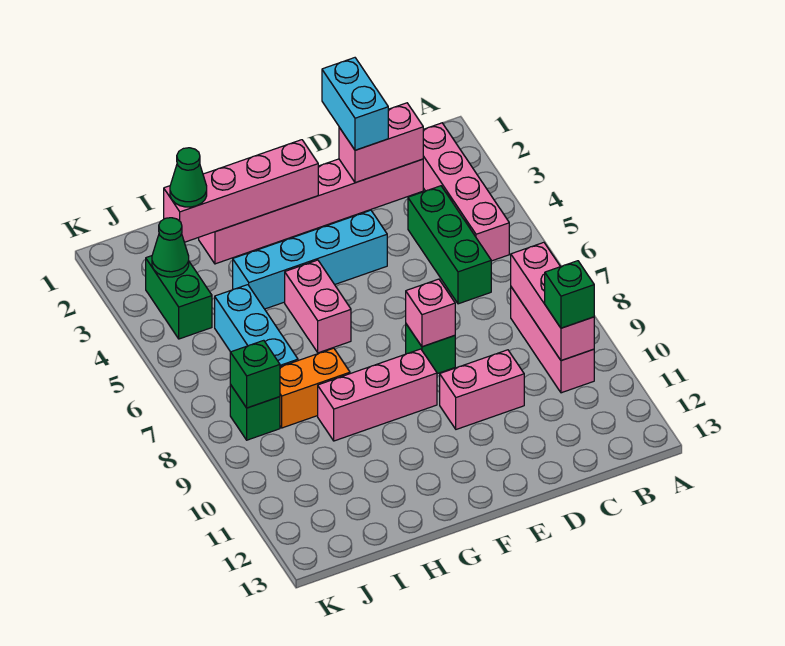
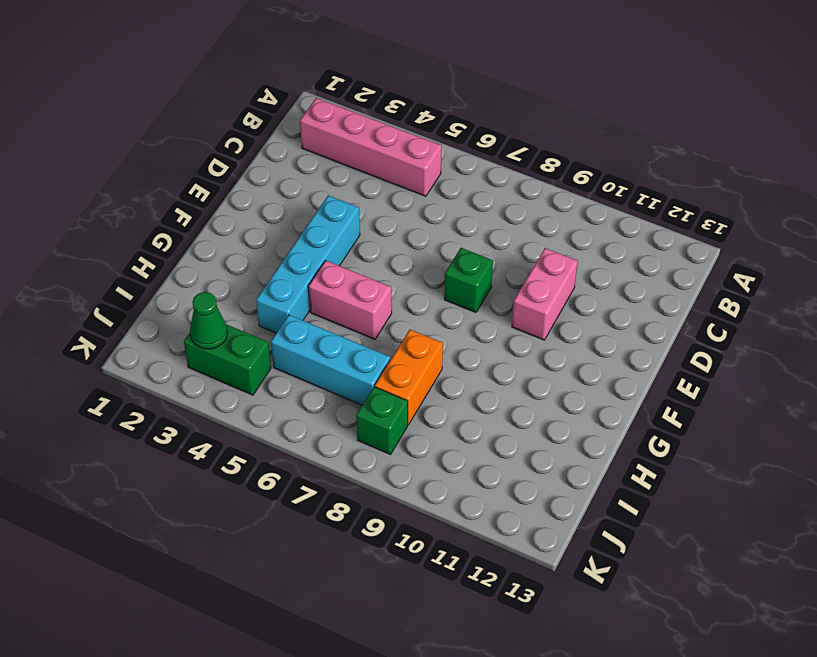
none -> pink 1x3 brick [511,287,594,393]
none -> pink 1x6 brick [199,159,423,264]
none -> green 1x3 brick [408,186,491,304]

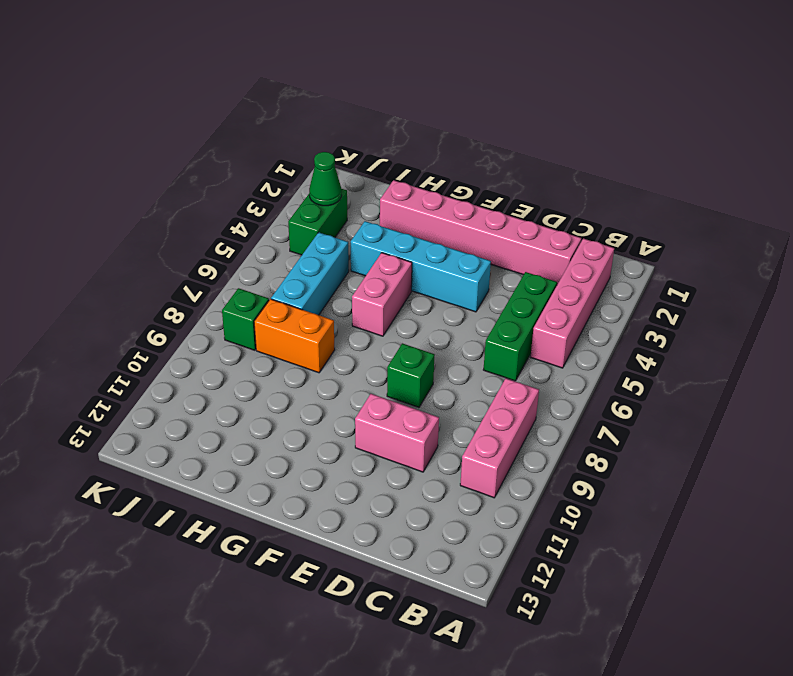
none -> pink 1x3 brick [318,349,437,441]
none -> pink 1x3 brick [511,242,594,361]
none -> pink 1x2 brick [339,103,423,183]

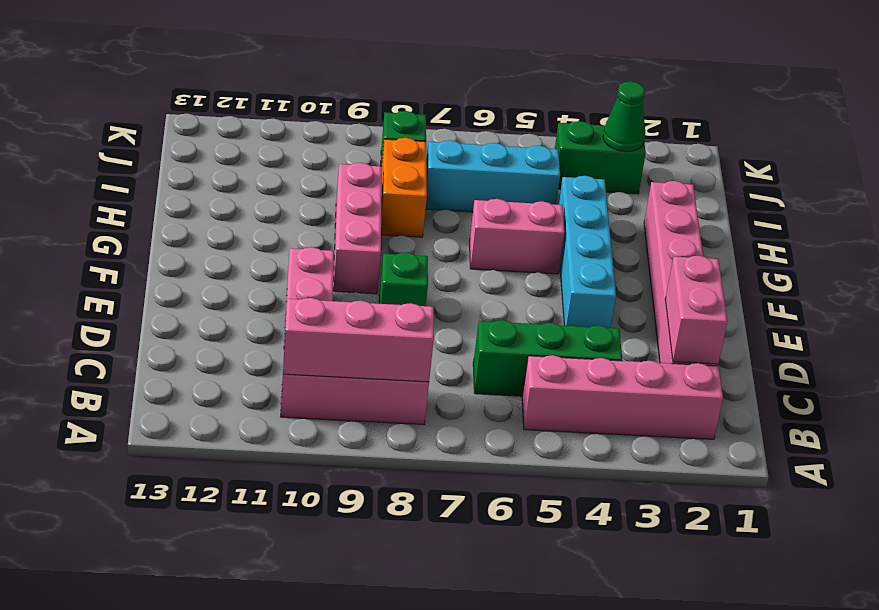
none -> pink 1x1 brick [406,279,455,347]
none -> pink 1x4 brick [164,140,318,242]
none -> green 1x1 brick [230,340,280,408]

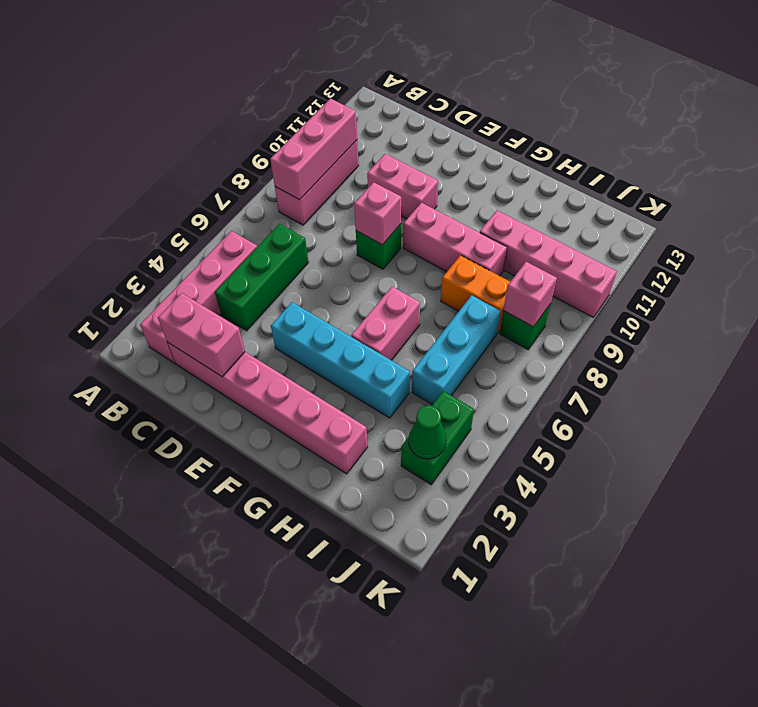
pink 1x4 brick [480,210,617,318] -> pink 1x4 brick moved to [164,140,318,242]
pink 1x1 brick [503,262,557,327] -> green 1x1 brick [230,340,280,408]
none -> green 1x1 brick [545,261,594,328]
none -> cyan 1x2 brick [322,58,388,150]
none -> green 1x1 cone [170,148,207,207]

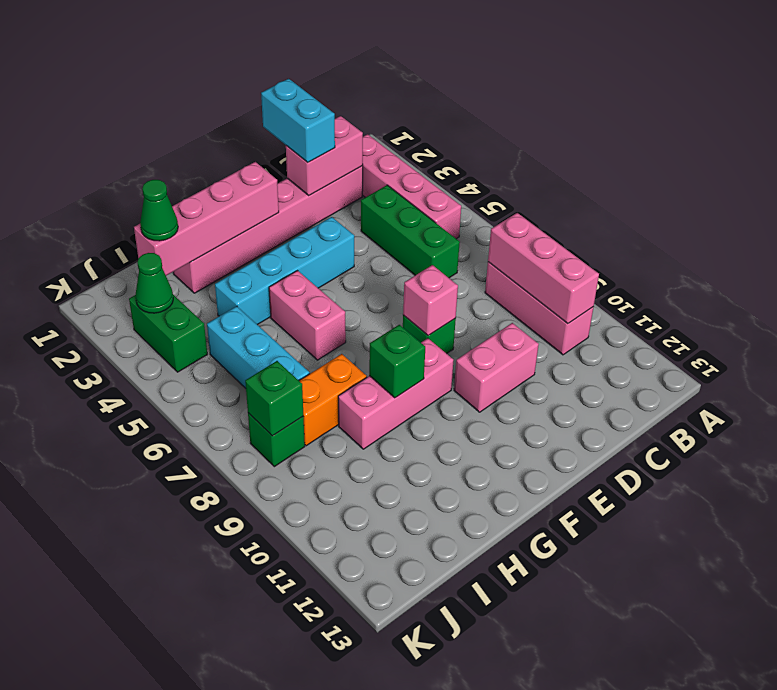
green 1x1 brick [369,325,425,398] -> green 1x1 brick moved to [545,261,594,328]

